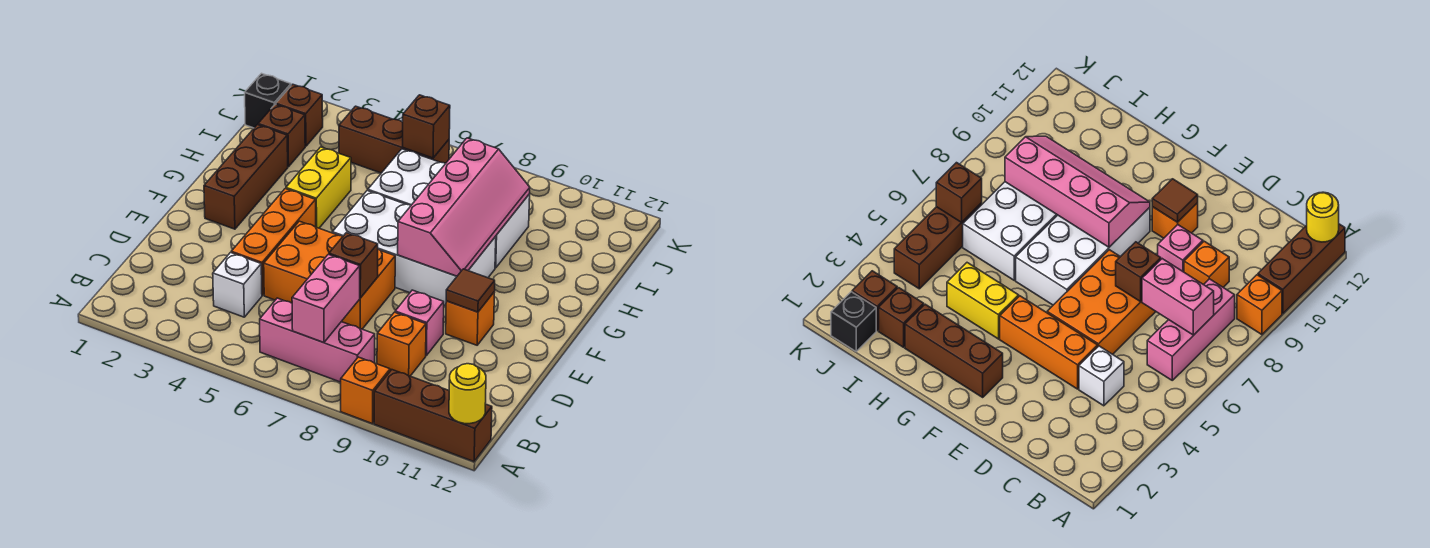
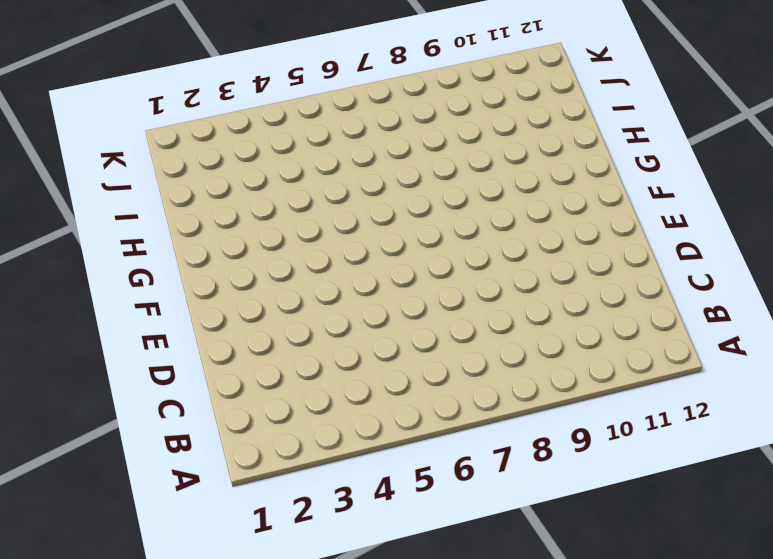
none -> orange 1x1 brick [341,357,390,424]
none -> brown 1x3 brick [374,370,492,462]
none -> pink 1x3 brick [260,298,375,382]

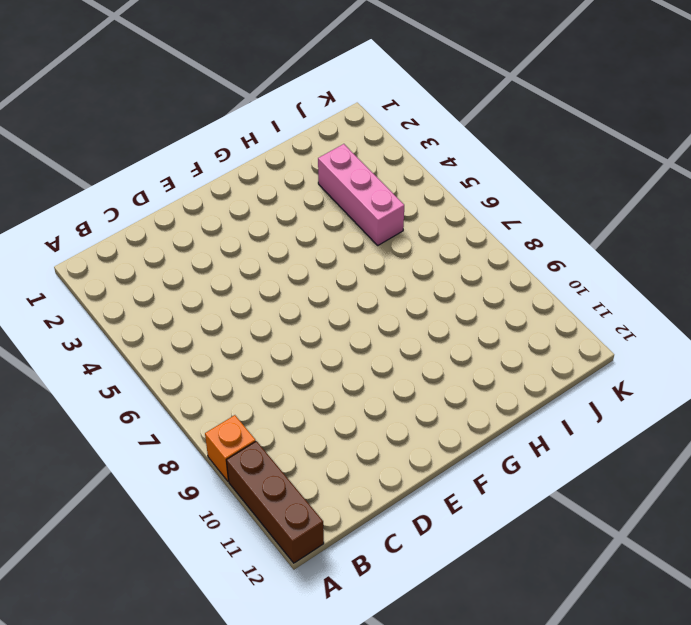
pink 1x3 brick [318,144,404,245] -> pink 1x3 brick moved to [260,298,375,382]
none -> white 1x1 brick [213,253,262,317]
none -> orange 1x1 brick [377,312,426,376]
none -> orange 1x3 brick [231,189,316,295]

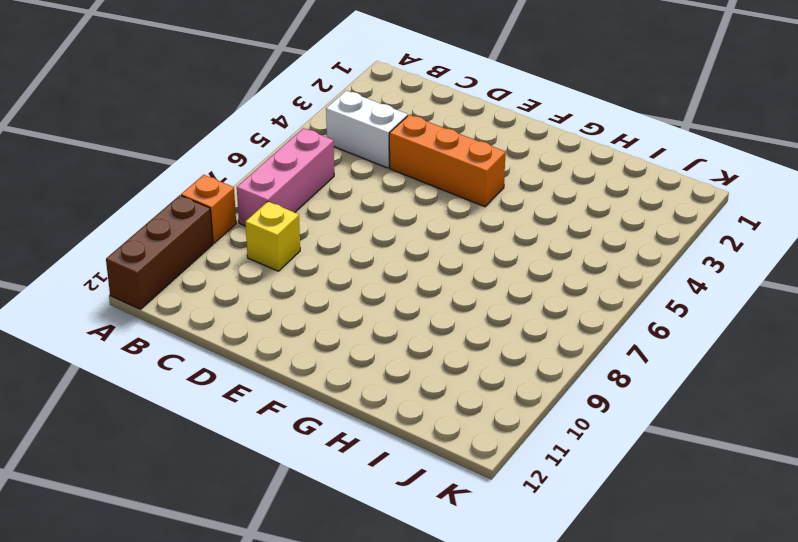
white 1x2 brick [326,91,408,168] -> white 1x1 brick [213,253,262,317]
yellow 1x1 brick [245,201,300,271] -> orange 1x1 brick [377,312,426,376]
none -> orange 2x3 brick [264,221,395,329]
none -> pink 1x1 brick [395,290,444,356]
none -> orange 1x1 brick [446,292,495,345]

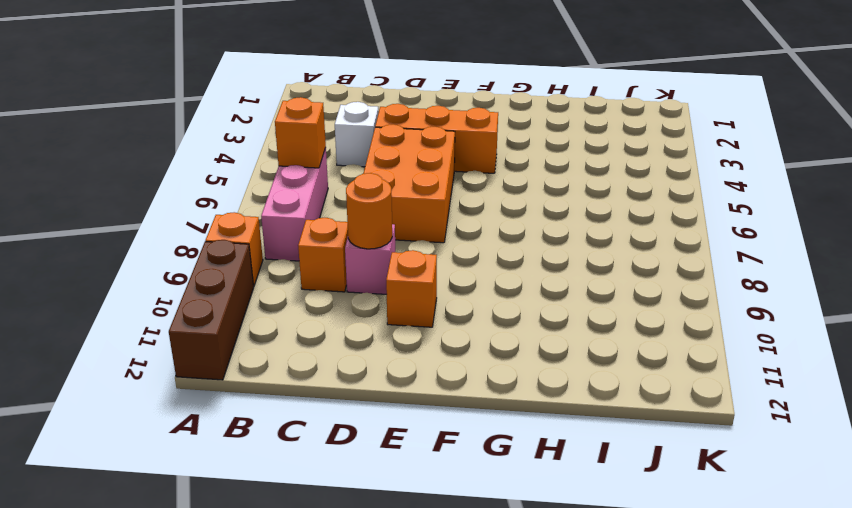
orange 1x1 brick [275,97,326,168] -> none
orange 1x1 round brick [346,173,392,249] -> none
none -> brown 1x3 brick [204,125,288,229]
none -> white 2x4 brick [332,191,496,306]
none -> yellow 1x2 brick [286,147,351,228]

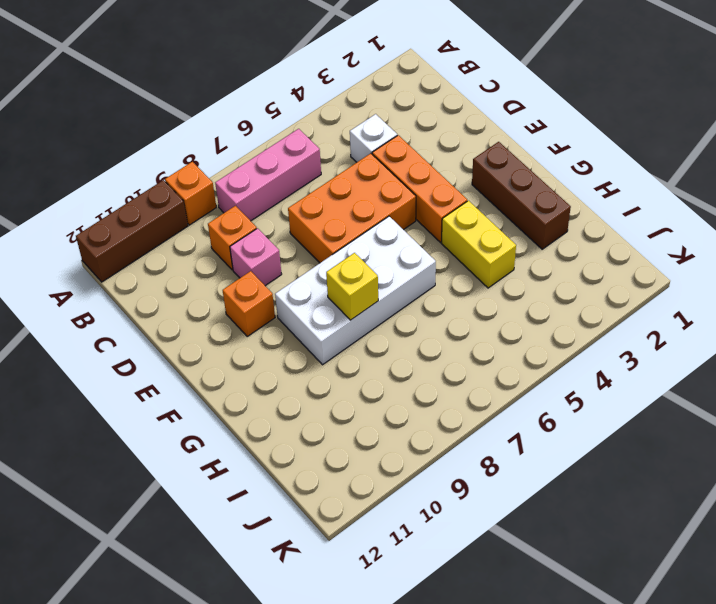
yellow 1x1 brick [326,253,378,320] -> pink 2x4 slope [398,138,530,276]
none -> white 2x4 brick [368,149,530,268]
none -> brown 1x1 brick [258,104,305,167]
none -> black 1x1 brick [245,73,291,128]

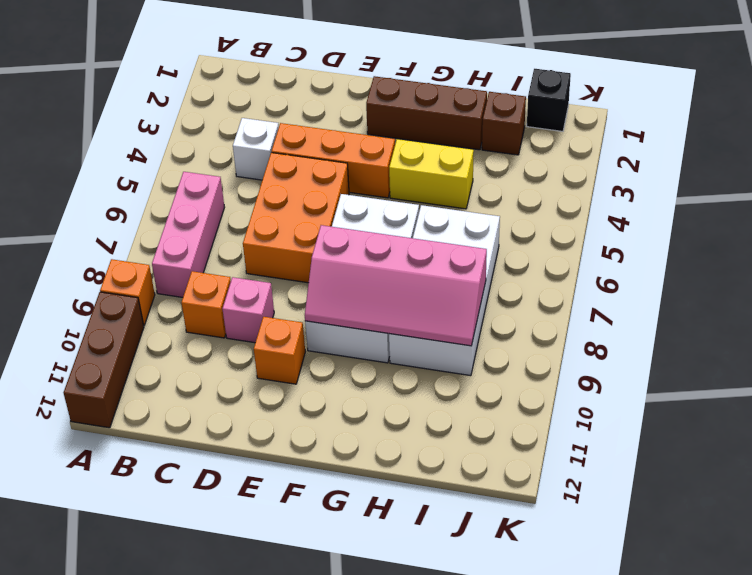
none -> brown 1x1 brick [276,84,323,146]
none -> brown 1x3 brick [339,106,449,173]
none -> yellow 1x1 round brick [449,364,486,424]

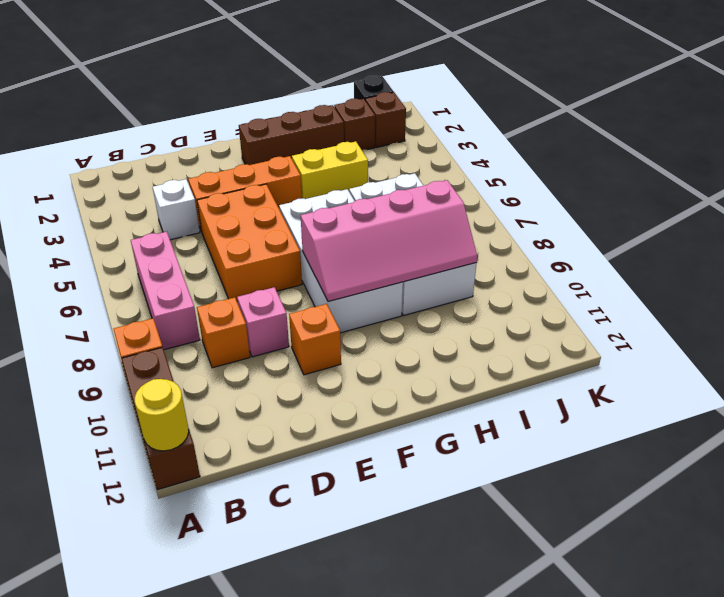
none -> brown 1x3 brick [339,106,449,173]
none -> pink 1x2 brick [292,254,360,343]
none -> brown 1x1 brick [329,233,378,298]

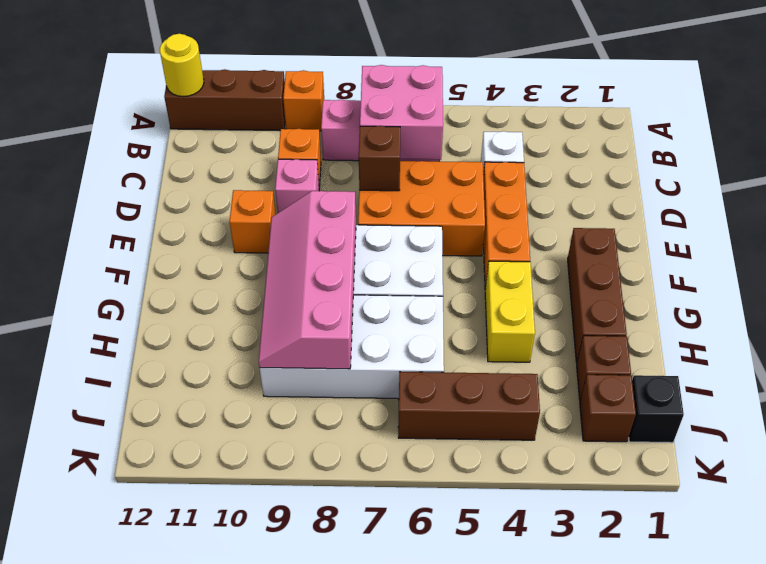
pink 2x2 brick [360,65,443,160] -> pink 1x2 brick [292,254,360,343]
none -> brown 1x1 tile [446,269,495,312]
none -> brown 1x1 brick [403,95,450,158]

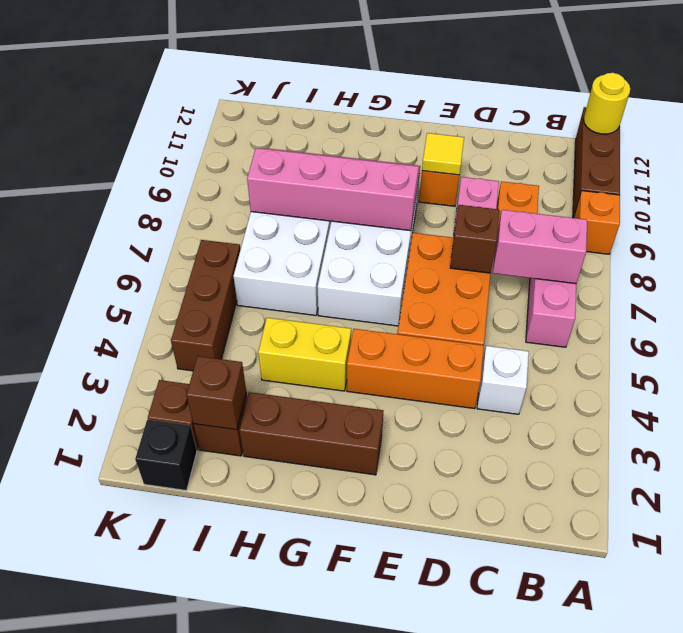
yellow 1x1 tile [422,133,464,175] -> brown 1x1 tile [446,269,495,312]
brown 1x1 brick [187,356,246,430] -> brown 1x1 brick moved to [403,95,450,158]

